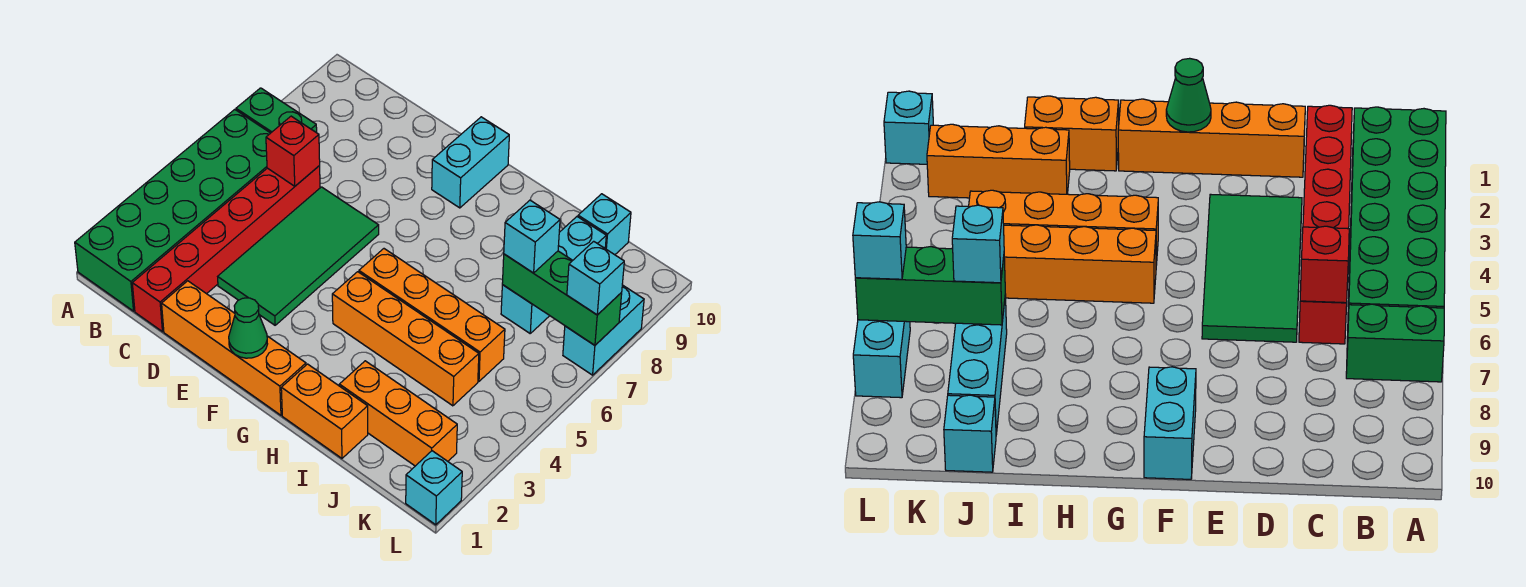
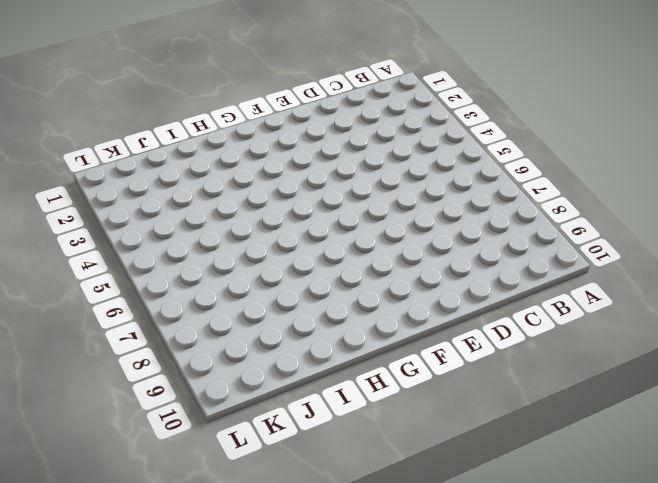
none -> green 2x6 brick [75,109,270,311]
none -> green 1x2 brick [236,88,317,133]
none -> red 1x6 brick [132,166,320,332]

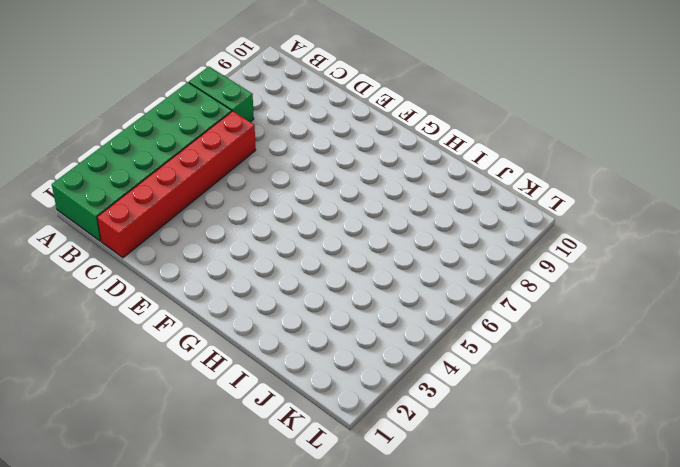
none -> orange 1x4 brick [162,281,306,415]
none -> green 2x4 tile [218,187,379,325]
none -> cyan 1x2 brick [432,117,509,208]

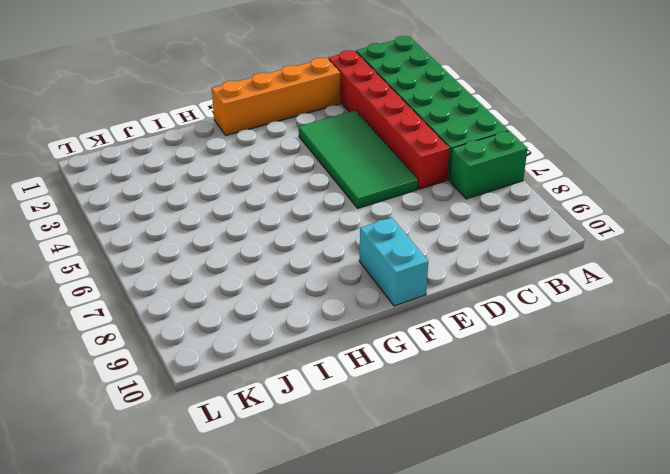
none -> orange 1x4 brick [332,272,479,406]
none -> orange 1x4 brick [359,249,505,381]
none -> orange 1x2 brick [281,364,368,458]

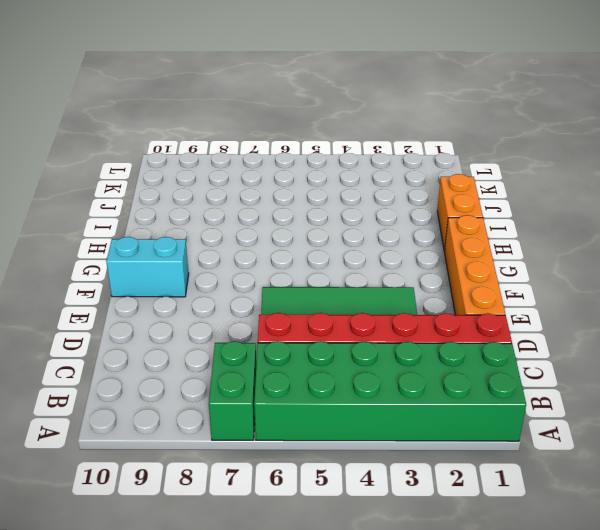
none -> orange 1x4 brick [332,272,479,406]
none -> orange 1x4 brick [359,249,505,381]
none -> orange 1x3 brick [339,361,457,466]

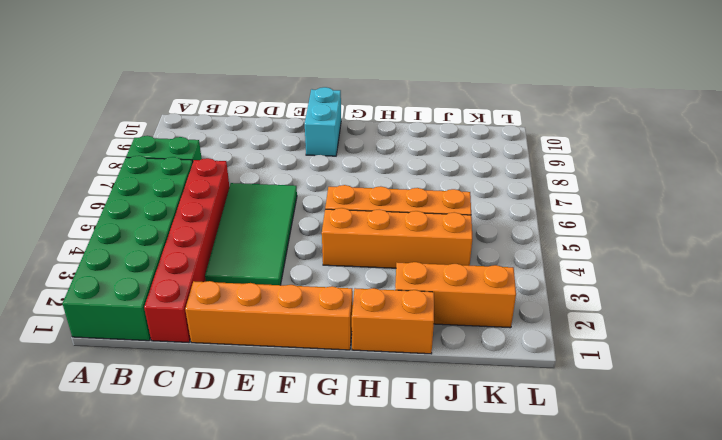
none -> cyan 1x3 brick [501,217,606,333]
none -> cyan 1x1 brick [578,194,631,255]
none -> cyan 1x1 brick [406,451,462,525]

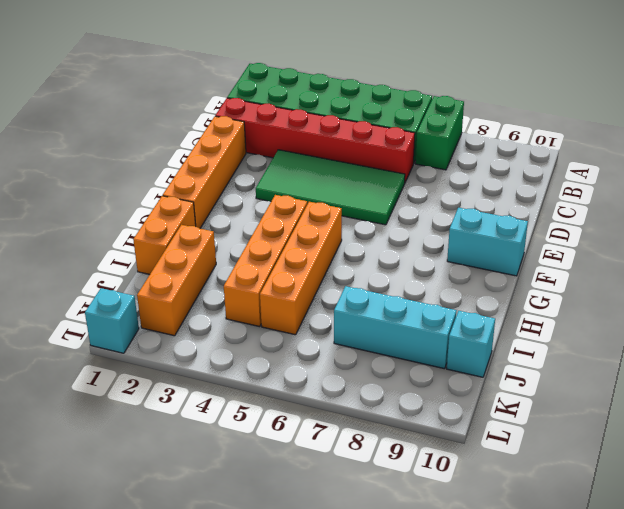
none -> cyan 1x2 brick [563,285,644,375]
none -> red 1x1 brick [266,116,320,186]
none -> green 1x1 cone [229,298,267,358]

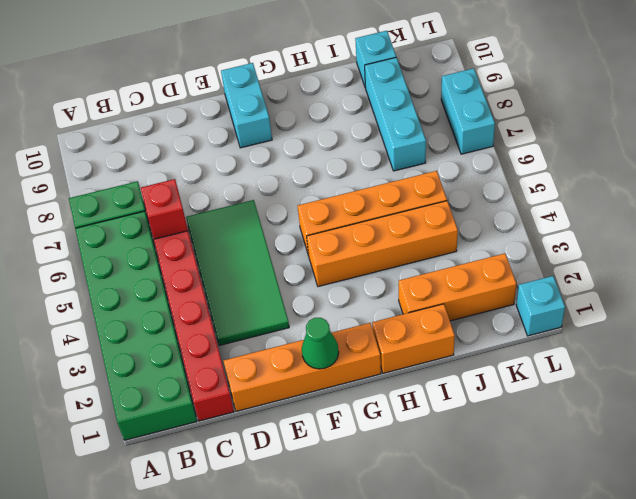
none -> green 1x3 brick [502,251,622,345]
none -> cyan 1x1 brick [504,200,560,273]
none -> cyan 1x1 brick [567,241,624,315]

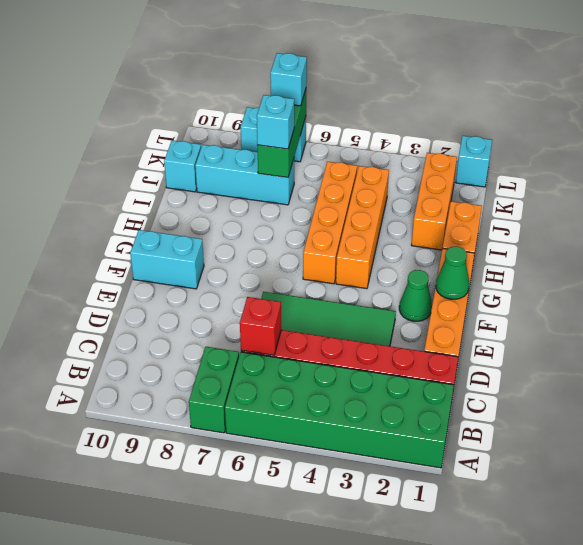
green 1x1 cone [399,270,432,321] -> none

